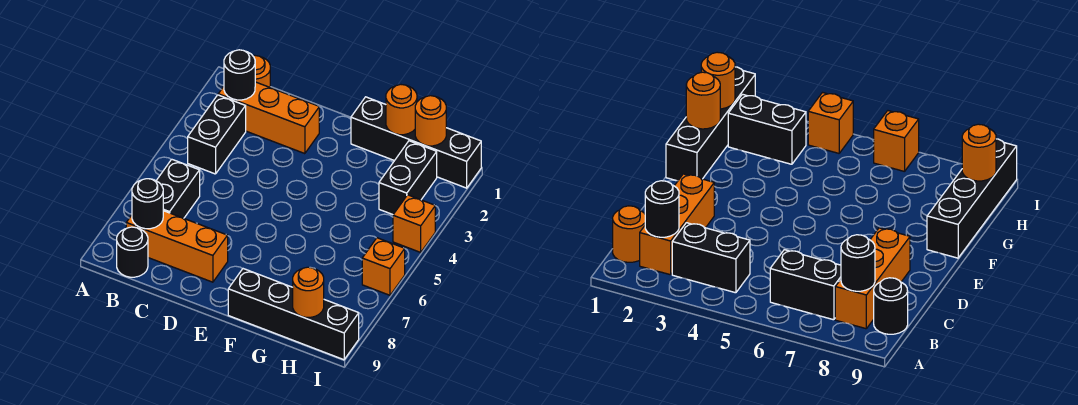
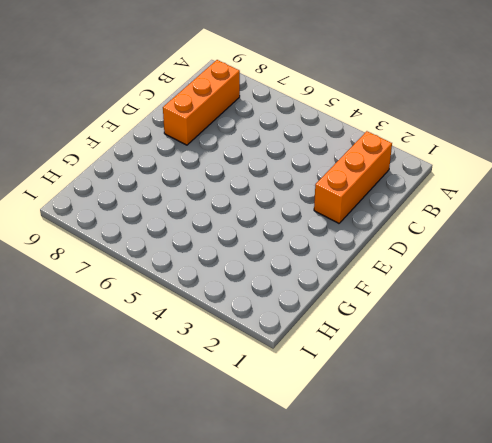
none -> orange 1x1 round brick [253,55,270,87]
none -> black 1x2 brick [188,95,246,174]
none -> black 1x2 brick [156,159,200,218]

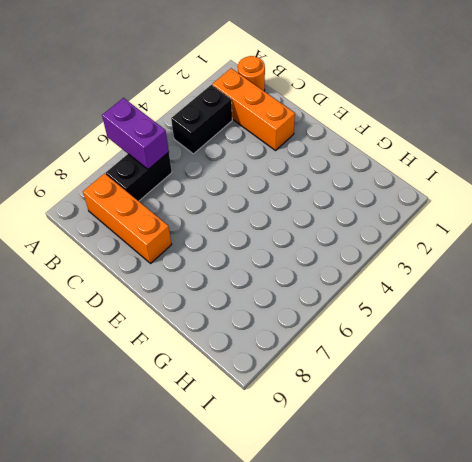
purple 1x2 brick [102,98,169,169] -> none
none -> black 1x1 round brick [117,227,148,277]
none -> black 1x4 brick [351,97,481,188]
none -> black 1x4 brick [228,269,359,360]

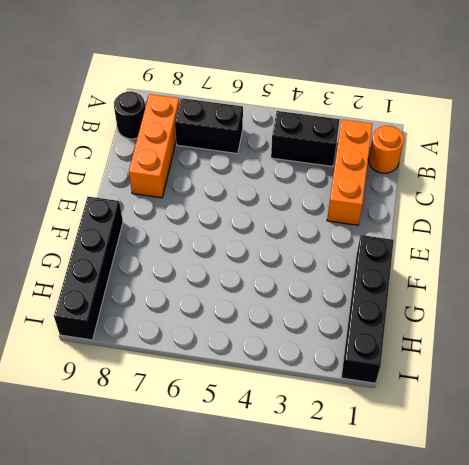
none -> black 1x2 brick [379,141,437,215]
none -> orange 1x1 brick [393,195,435,252]
none -> orange 1x1 brick [362,238,405,295]

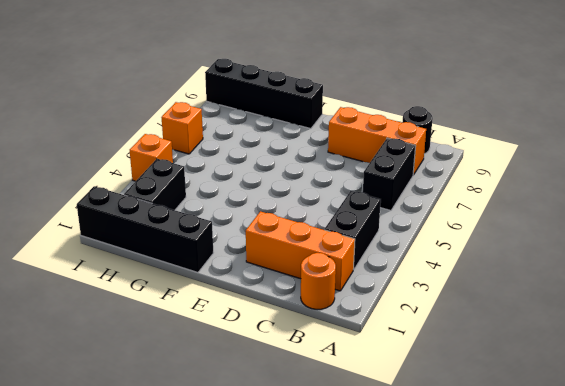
none -> black 1x1 round brick [224,50,255,100]
none -> black 1x1 round brick [132,179,163,229]
none -> orange 1x1 round brick [386,85,417,135]

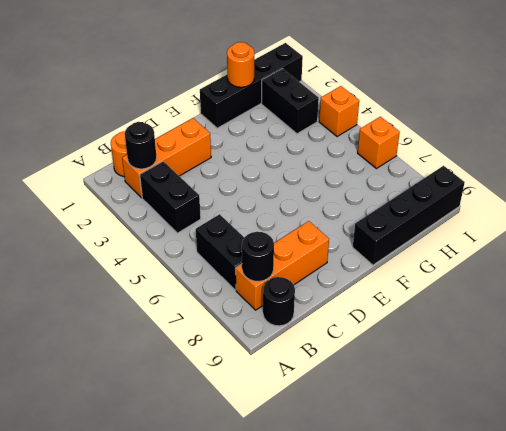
none -> orange 1x1 round brick [415,96,446,146]
none -> orange 1x1 round brick [293,267,324,317]

